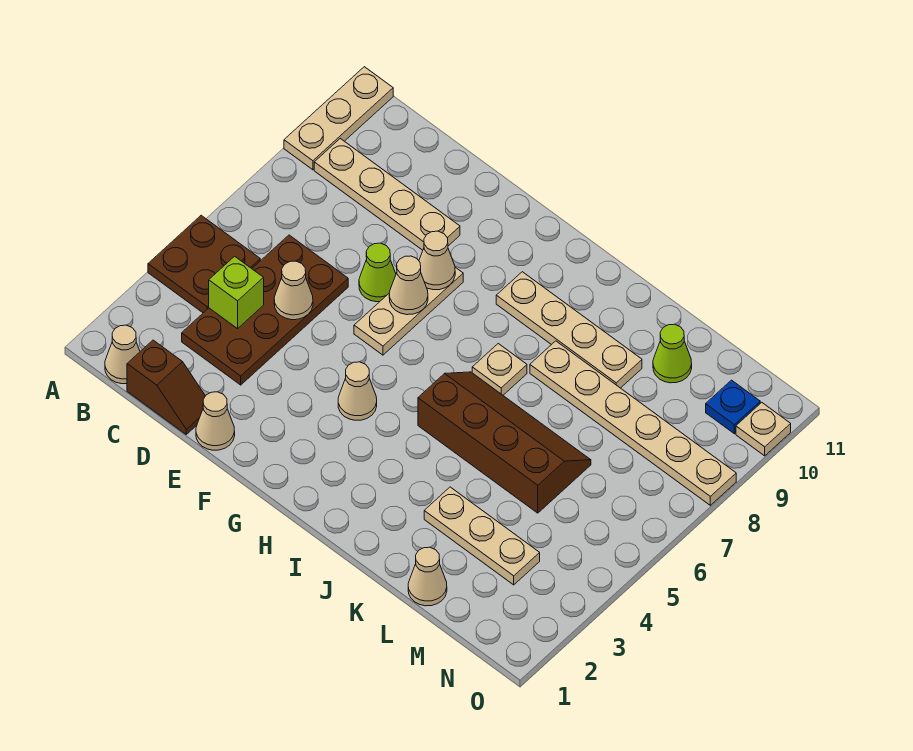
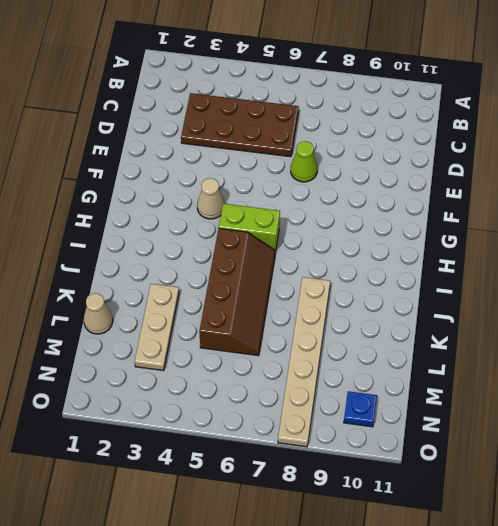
lime 1x2 brick [219,204,280,252] -> none
none -> brown 2x2 plate [148,215,260,313]
none -> tan 1x3 plate [284,67,393,170]
none -> tan 1x1 cone [105,325,140,384]

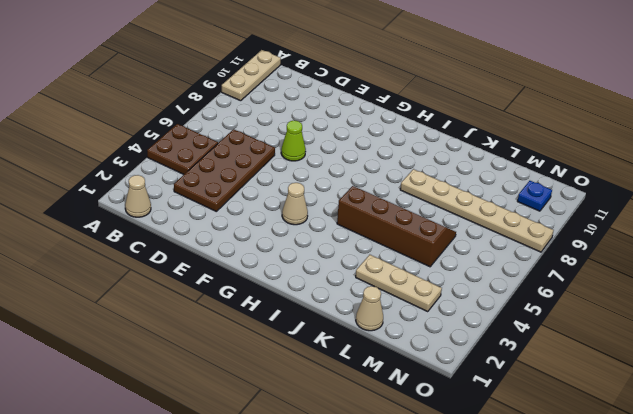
none -> tan 1x4 plate [314,139,460,250]
none -> brown 1x2 slope [127,340,205,434]
none -> tan 1x1 cone [196,392,235,450]

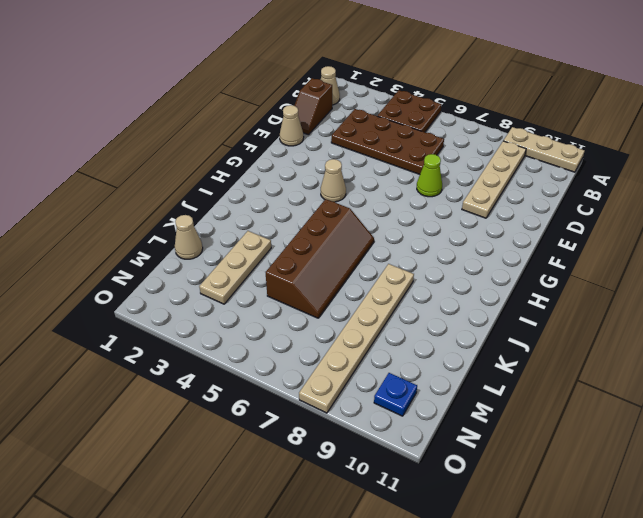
none -> tan 1x3 plate [354,267,463,355]
none -> tan 1x4 plate [496,272,642,388]
none -> tan 1x1 plate [472,344,527,395]

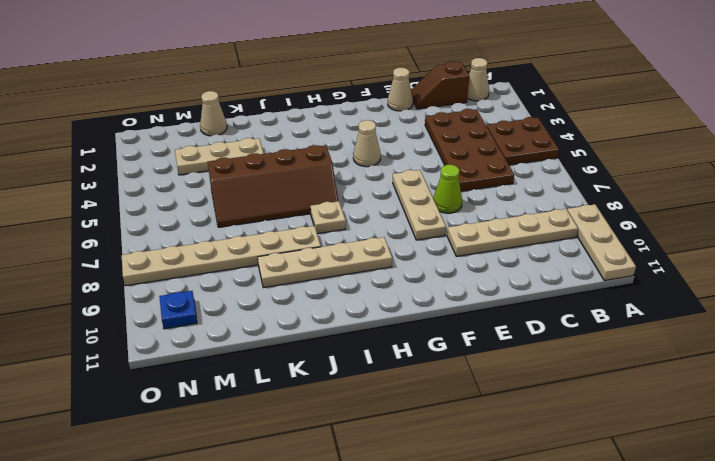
none -> lime 1x1 cone [653,324,692,383]
none -> tan 1x1 plate [736,403,791,456]
none -> lime 1x1 brick [209,256,264,329]

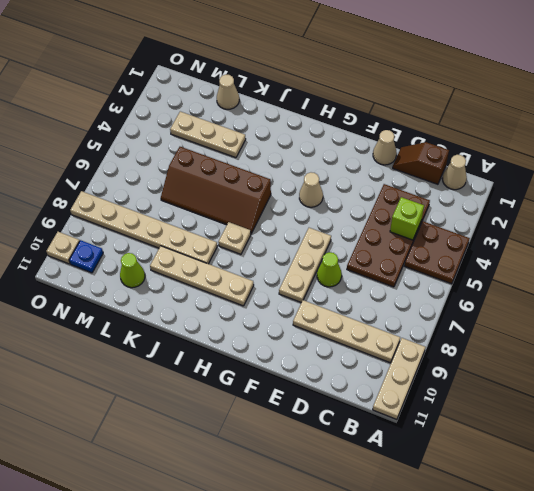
none -> tan 1x1 cone [274,261,313,320]
none -> tan 1x1 cone [389,256,428,315]
none -> tan 1x1 cone [419,231,455,290]

